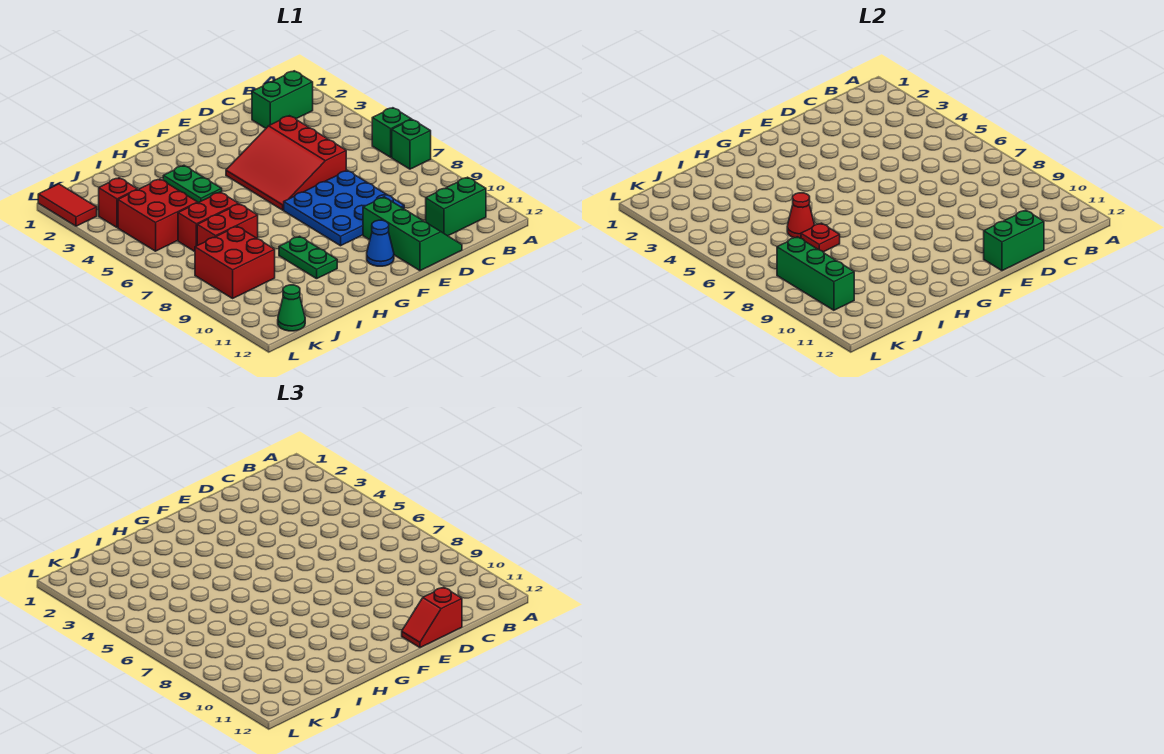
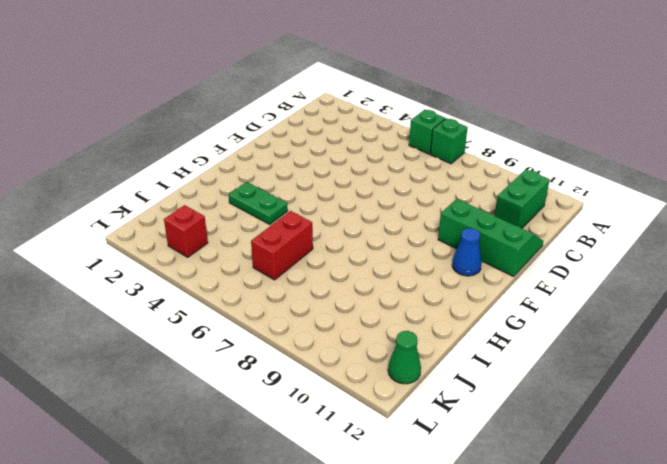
none -> green 1x2 brick [252,71,313,128]
none -> red 3x3 slope [226,116,346,210]
none -> blue 3x3 plate [284,170,404,246]

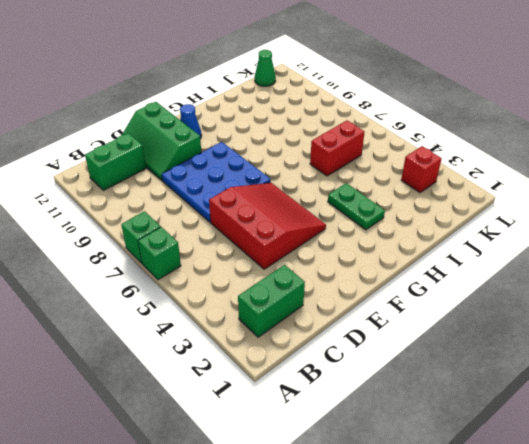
none -> green 1x2 plate [279,236,337,279]
none -> red 1x2 brick [197,204,258,245]
none -> red 2x2 brick [118,179,198,251]

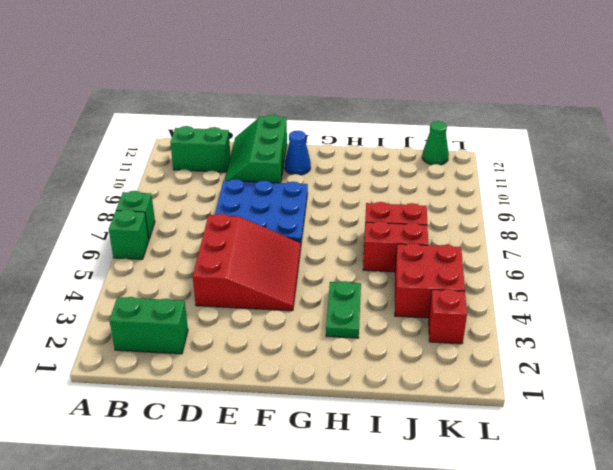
none -> green 1x2 plate [279,236,337,279]
none -> red 2x2 brick [195,226,275,298]
none -> red 1x2 tile [38,184,97,226]

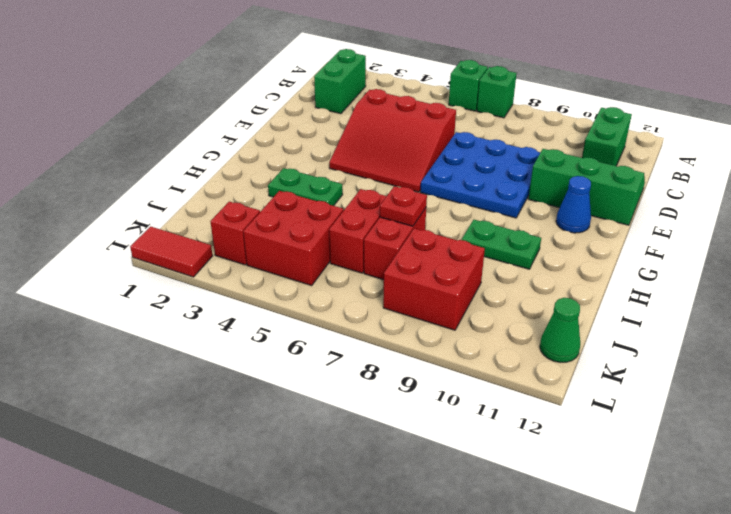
none -> green 1x2 brick [984,210,1044,271]
none -> red 1x1 cone [787,193,814,238]
none -> green 1x3 brick [777,237,854,310]

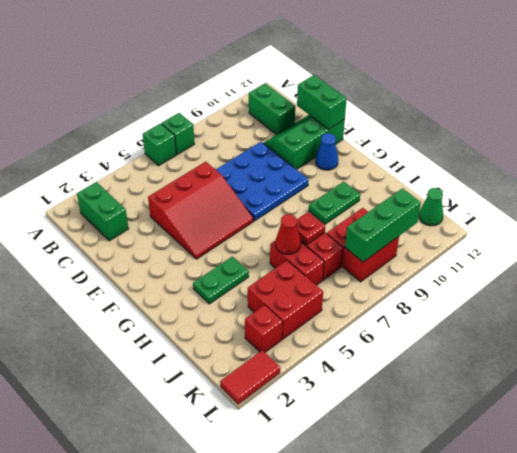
none -> red 1x2 slope [402,587,462,648]

